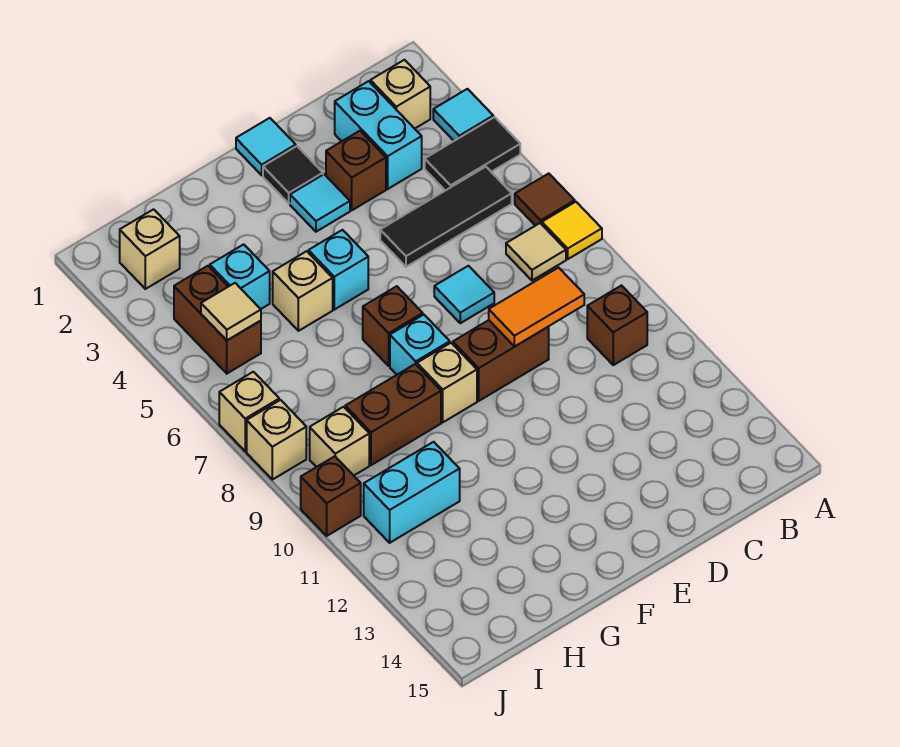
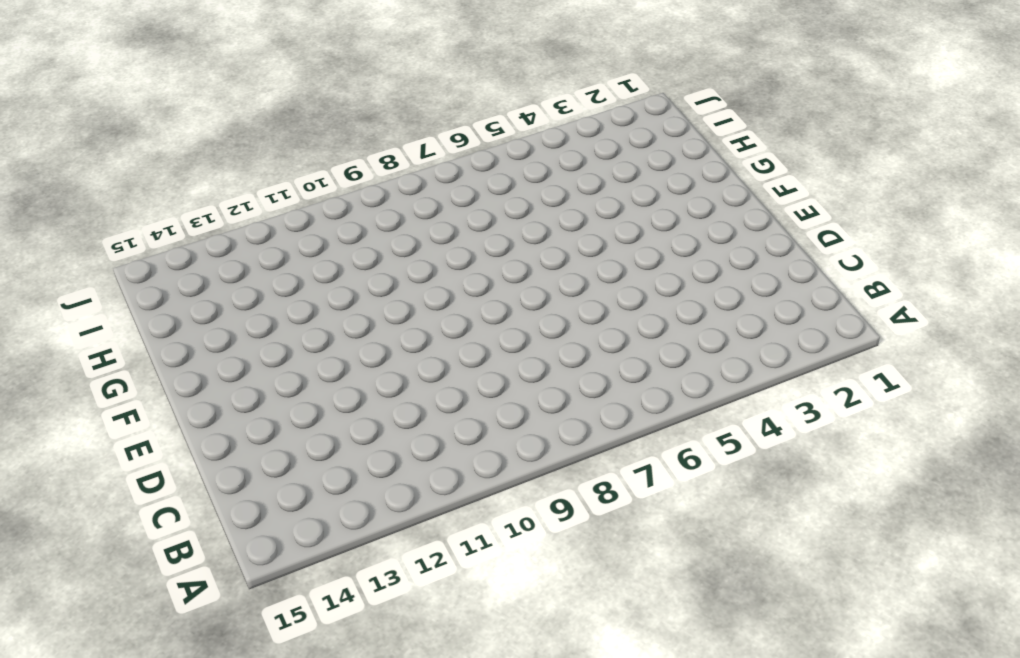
none -> cyan 1x1 tile [433,89,493,141]
none -> black 1x2 tile [425,117,520,191]
none -> brown 1x1 tile [515,174,575,226]
none -> yellow 1x1 tile [542,202,602,259]

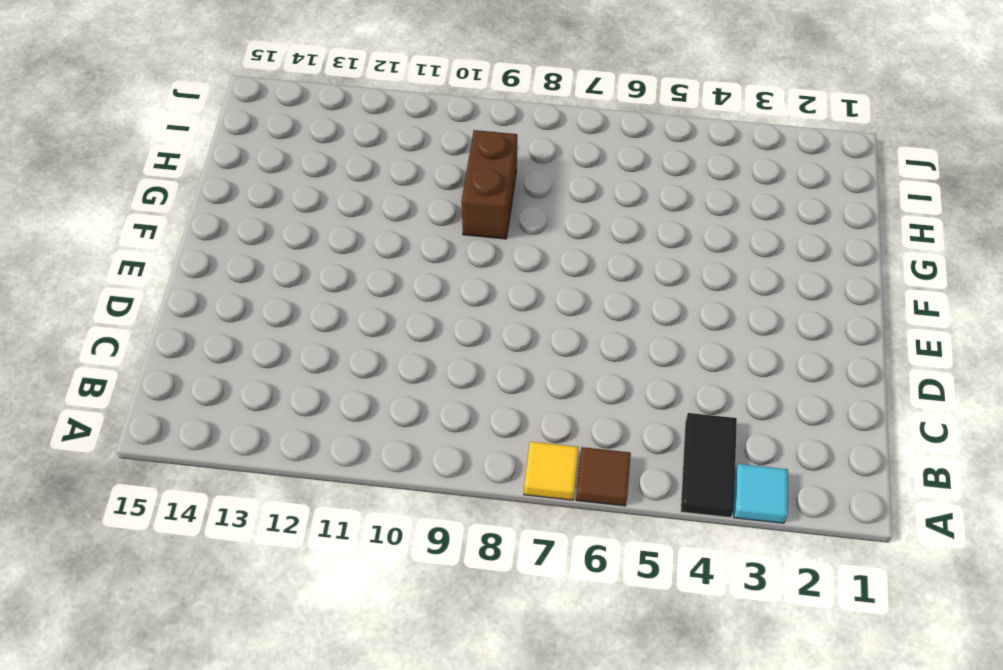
none -> tan 1x1 brick [370,60,430,129]
none -> black 1x3 tile [380,167,512,267]
none -> tan 1x1 tile [506,223,566,280]
none -> brown 1x1 brick [587,286,647,365]

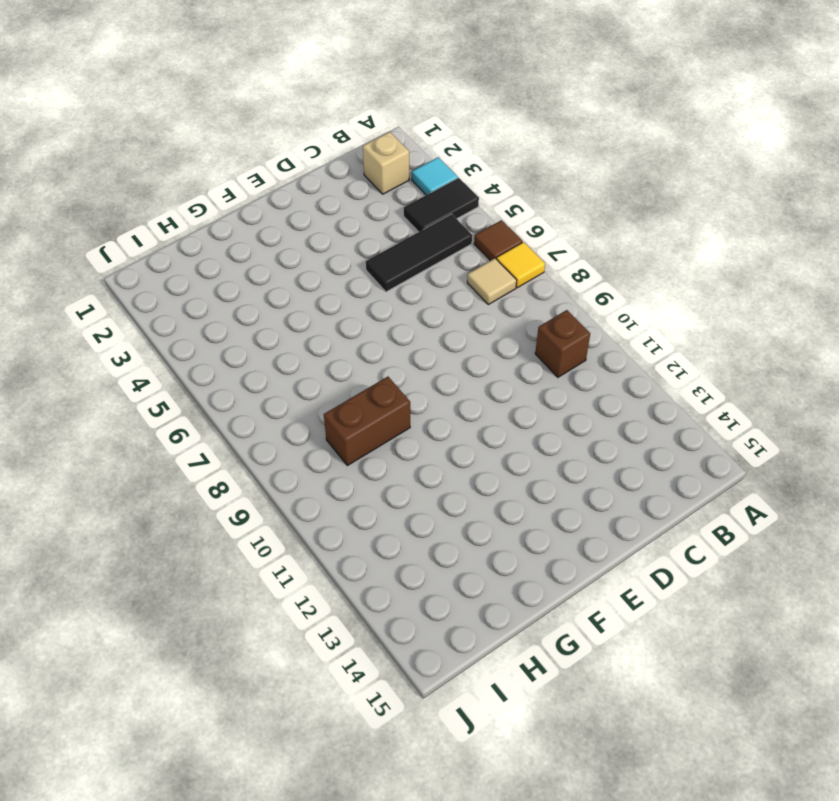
none -> cyan 1x2 brick [335,81,422,189]
none -> brown 1x1 brick [326,131,386,210]
none -> cyan 1x1 tile [434,266,494,323]
none -> brown 1x2 brick [453,320,549,401]

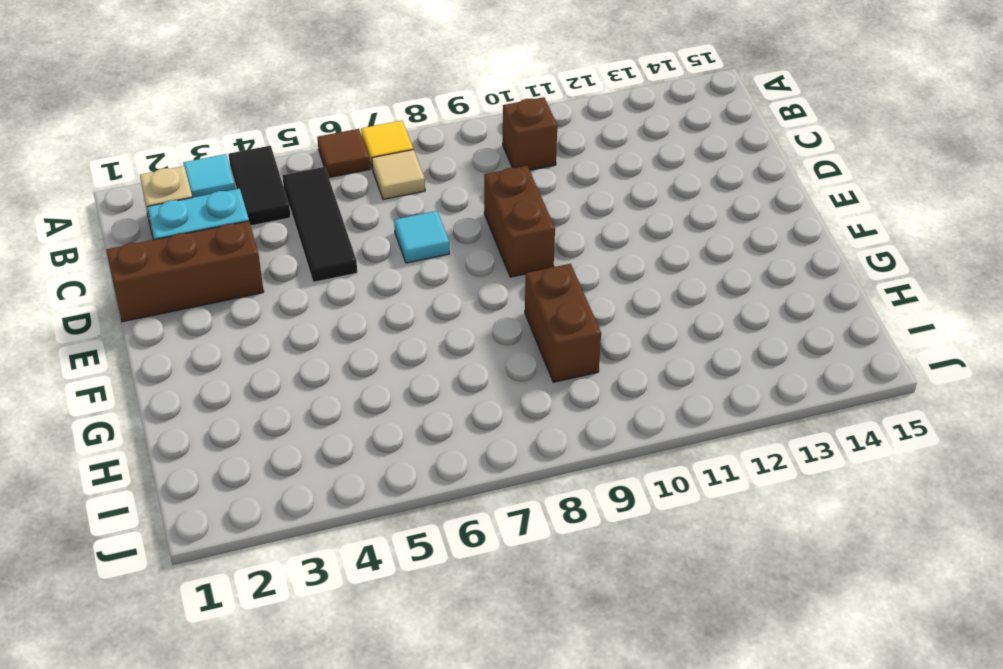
brown 1x3 brick [106,221,264,322] -> brown 1x1 brick [326,131,386,210]
none -> cyan 1x1 tile [236,118,296,175]
none -> black 1x1 tile [263,146,323,203]
none -> cyan 1x1 tile [290,174,350,232]
none -> cyan 1x1 brick [309,230,368,310]

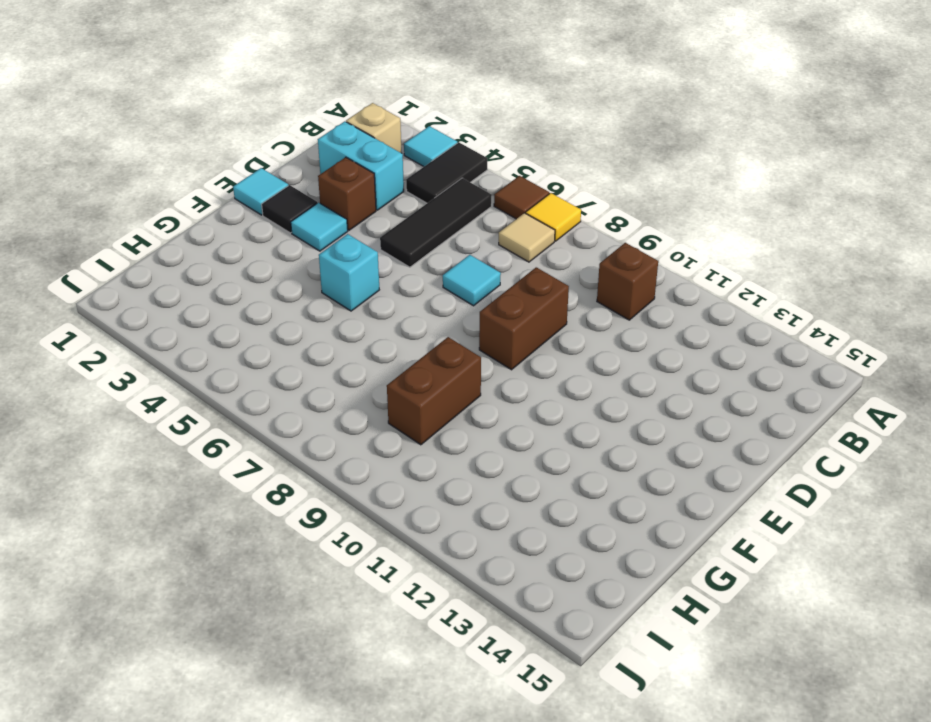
none -> brown 1x1 brick [363,286,423,366]
none -> cyan 1x1 brick [390,315,450,374]
none -> tan 1x1 brick [417,343,477,422]
none -> tan 1x1 brick [273,251,333,331]

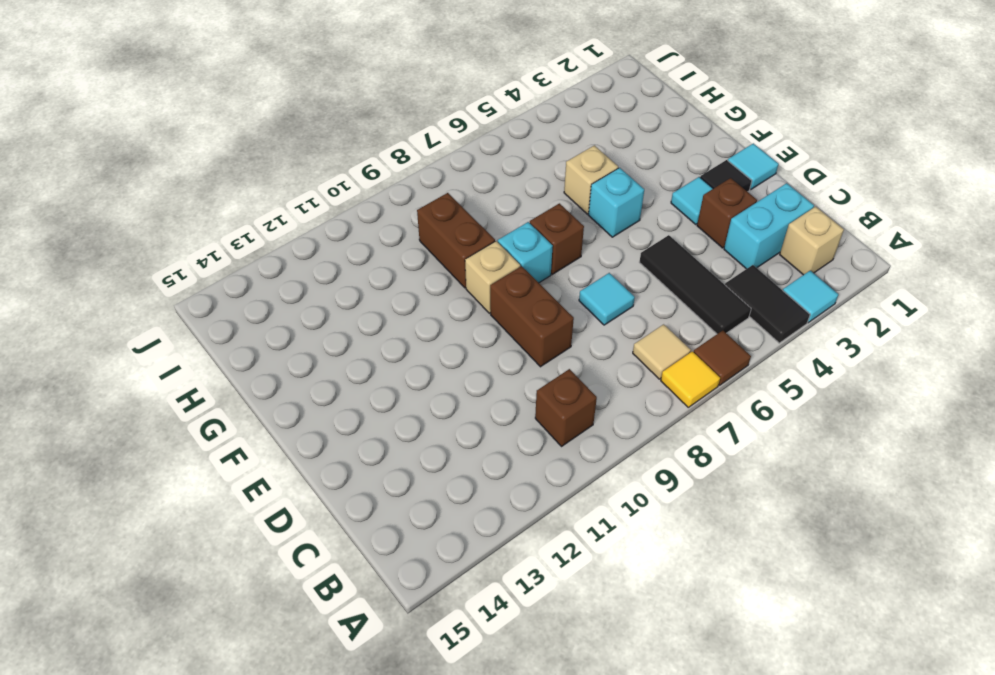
none -> cyan 1x1 brick [210,244,270,309]
none -> cyan 1x2 brick [364,442,460,543]
none -> tan 1x1 brick [120,209,180,289]
none -> brown 1x2 brick [174,266,261,374]

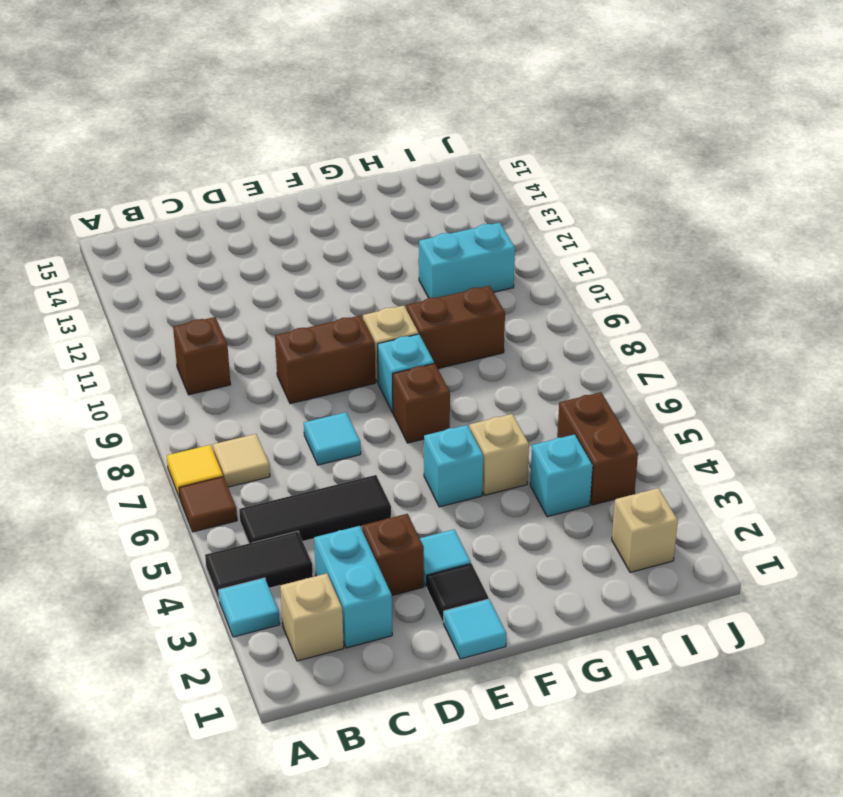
none -> tan 1x1 brick [310,407,369,476]
none -> tan 1x1 brick [219,372,279,451]
none -> tan 1x1 brick [247,400,306,480]
none -> brown 1x1 brick [301,456,361,536]

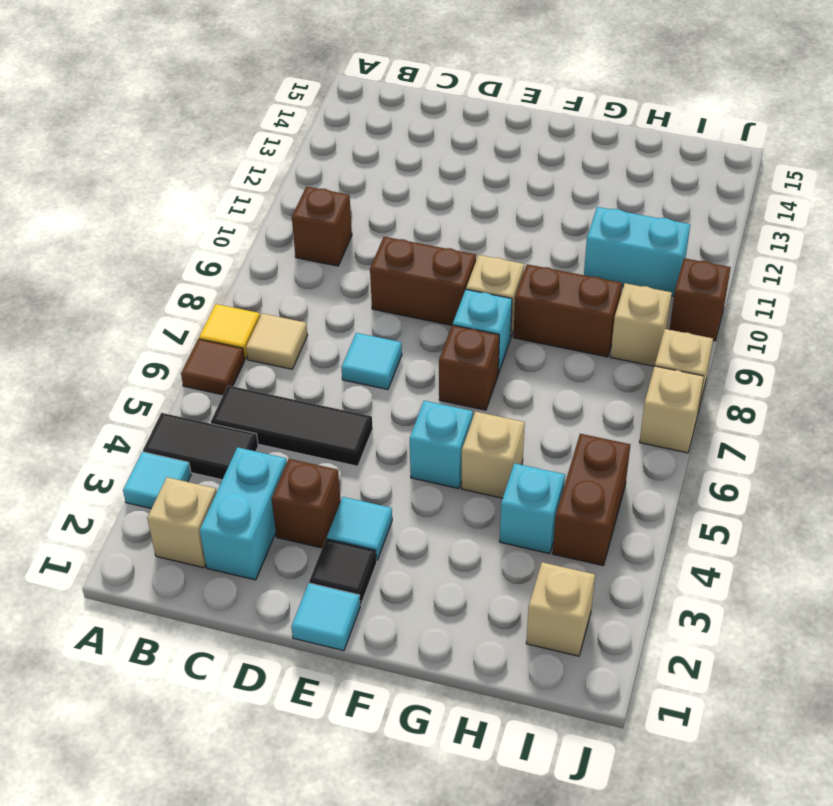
none -> orange 1x2 tile [489,268,584,346]
none -> tan 1x1 tile [201,283,261,340]

